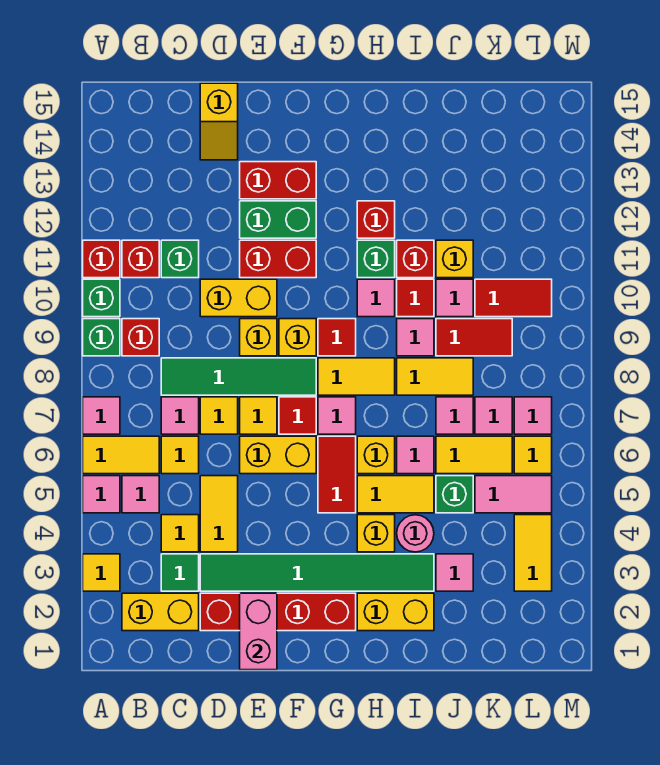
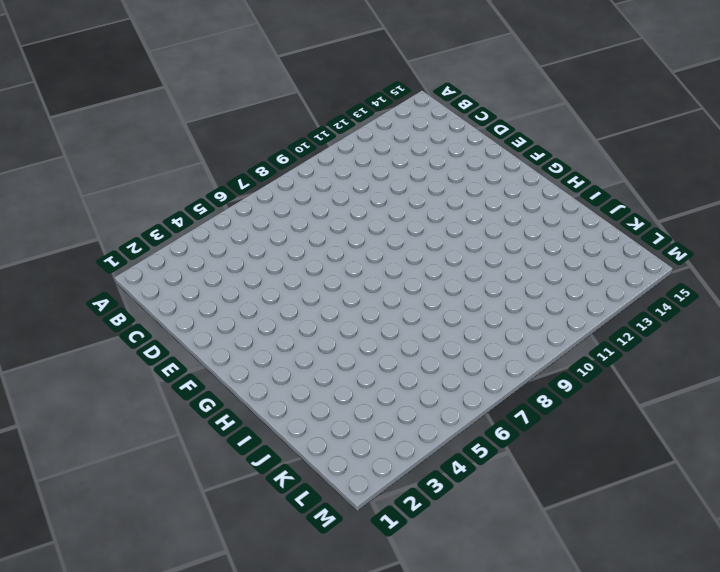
none -> yellow 1x1 tile [83,554,120,591]
none -> pink 1x1 tile [83,476,120,513]
none -> yellow 1x2 tile [83,436,159,474]
none -> pink 1x1 tile [83,397,120,434]

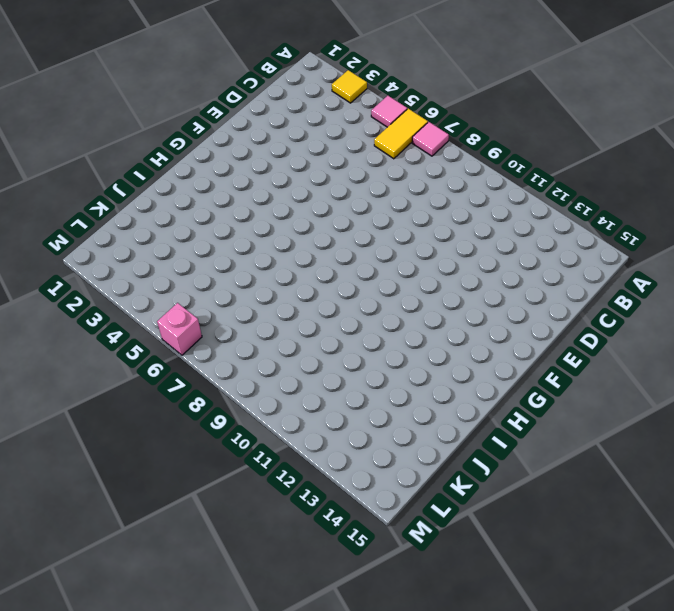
pink 1x1 brick [157,303,202,355] -> none
none -> green 1x1 brick [83,319,120,356]
none -> green 1x1 brick [83,279,120,317]
none -> red 1x1 brick [83,240,120,278]
none -> yellow 1x2 brick [122,593,199,631]

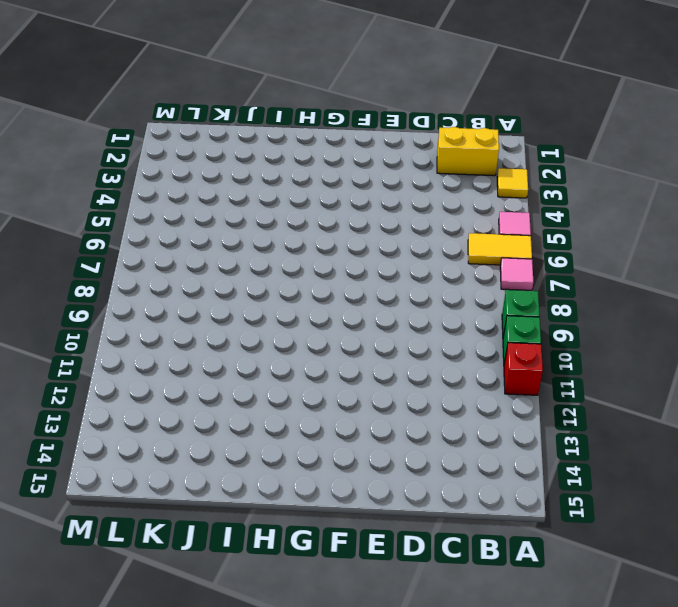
none -> pink 1x1 tile [122,476,159,513]
none -> red 1x1 brick [122,319,159,356]
none -> red 1x1 brick [122,240,159,278]
none -> green 1x1 tile [161,554,199,591]

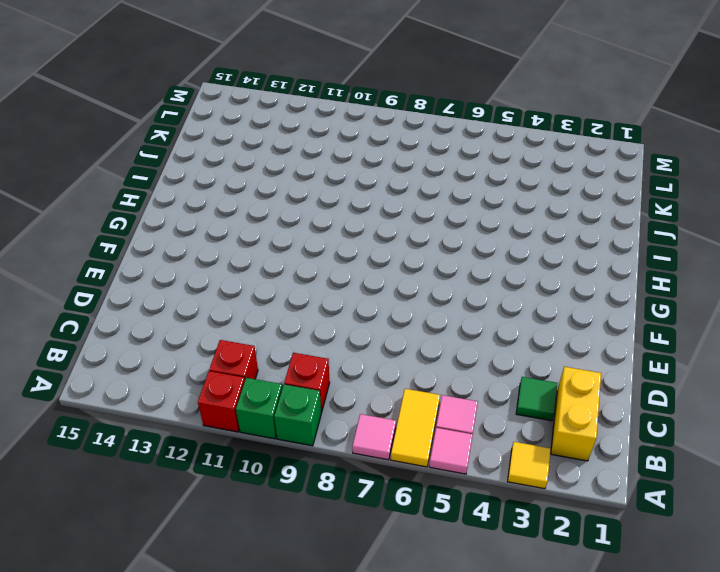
none -> yellow 1x1 tile [161,515,199,552]
none -> yellow 1x1 tile [161,436,199,474]
none -> pink 1x1 tile [161,397,199,434]
none -> green 1x4 tile [161,358,316,395]

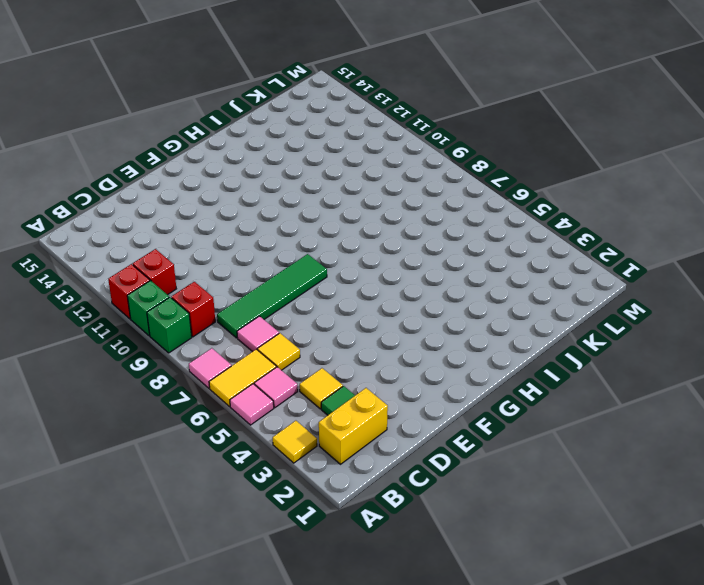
none -> green 1x1 brick [161,240,199,278]
none -> red 1x4 brick [200,593,356,631]
none -> green 1x6 tile [200,554,434,591]
none -> yellow 1x2 tile [200,476,238,552]

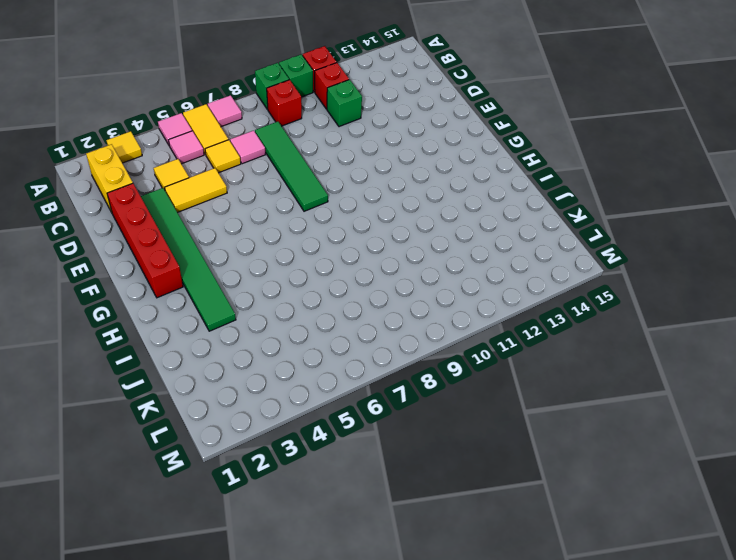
none -> green 1x1 tile [161,554,199,591]
none -> yellow 1x1 tile [200,397,238,434]
none -> yellow 1x2 brick [200,279,277,317]
none -> yellow 1x2 slope [200,83,238,160]

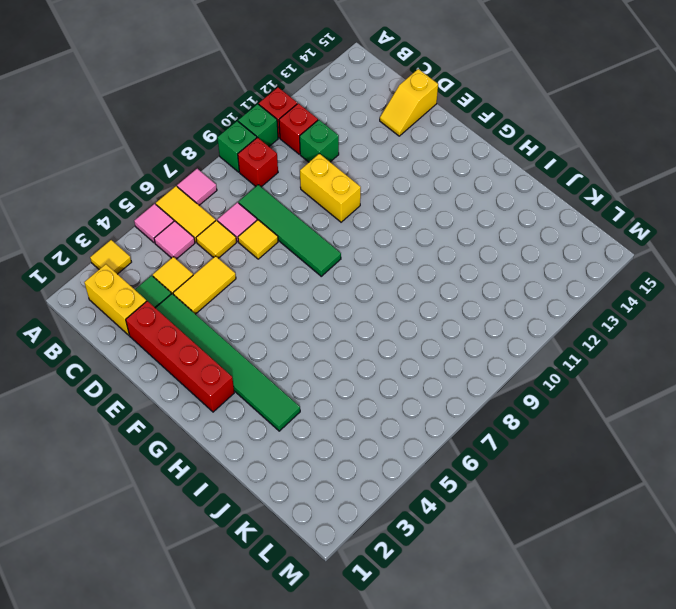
none -> yellow 1x2 brick [240,436,316,474]
none -> yellow 1x1 tile [240,397,277,434]
none -> yellow 1x1 brick [240,319,277,356]
none -> red 1x2 brick [240,240,316,278]

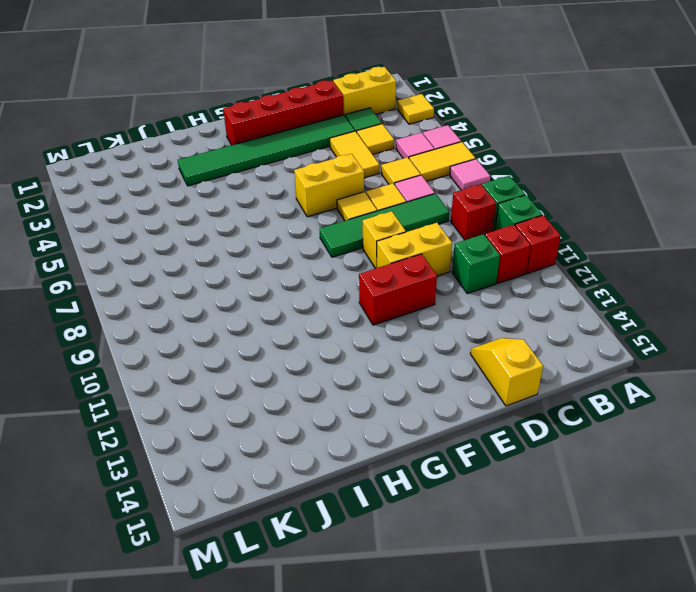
none -> green 1x2 brick [240,201,316,238]
none -> red 1x2 brick [240,162,316,199]
none -> red 1x1 tile [279,397,316,434]
none -> yellow 1x1 brick [279,319,316,356]

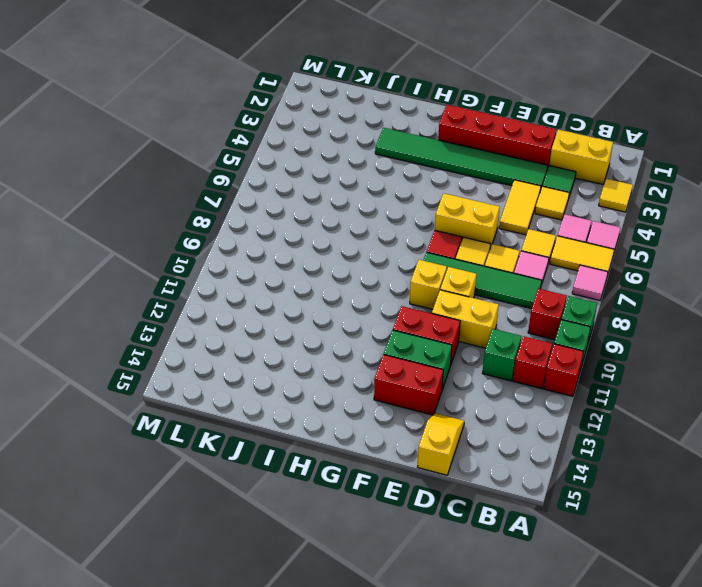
none -> red 1x2 tile [318,436,356,513]
none -> pink 1x1 tile [318,397,356,434]
none -> yellow 1x2 tile [318,358,395,395]
none -> red 1x1 tile [318,319,356,356]

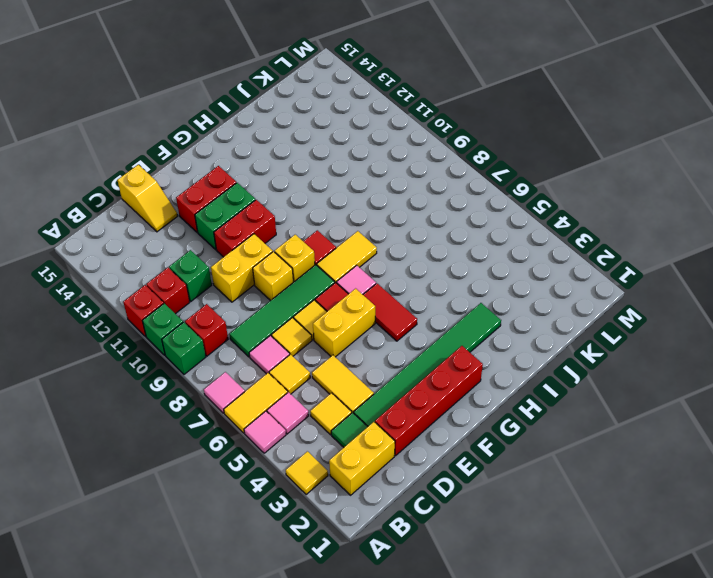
none -> yellow 1x2 brick [357,593,434,631]
none -> yellow 1x1 brick [357,515,395,552]
none -> yellow 1x2 tile [357,476,434,513]
none -> yellow 1x1 brick [357,436,395,474]

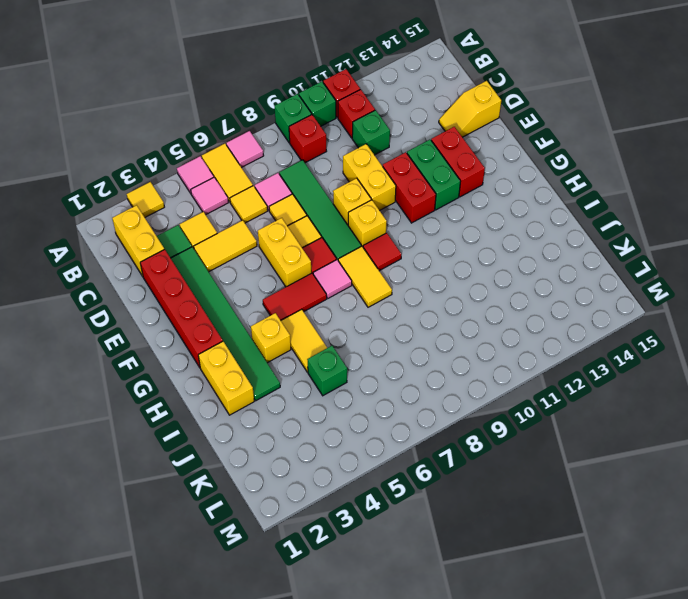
none -> yellow 1x1 brick [357,436,395,474]
none -> pink 1x1 tile [357,279,395,317]
none -> green 1x1 brick [357,240,395,278]
none -> red 1x1 brick [357,201,395,238]

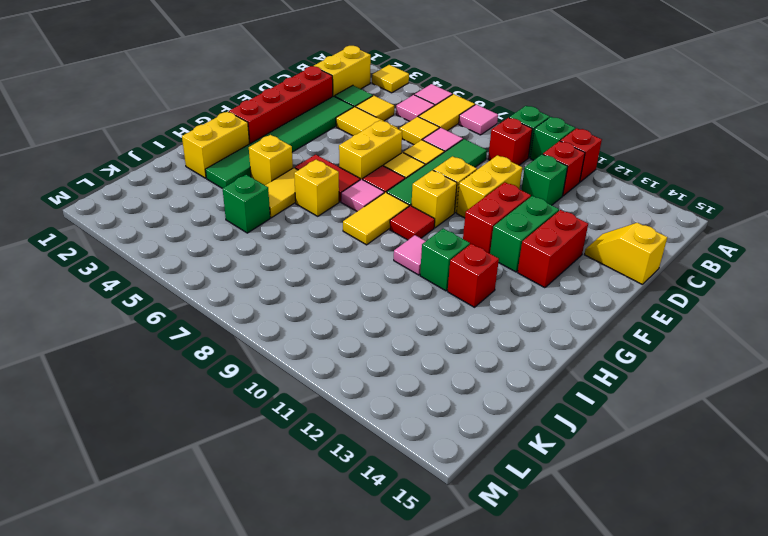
none -> pink 1x1 round brick [397,515,434,552]
none -> pink 1x1 tile [397,436,434,474]
none -> yellow 1x2 tile [397,358,473,395]
none -> pink 1x1 tile [397,319,434,356]

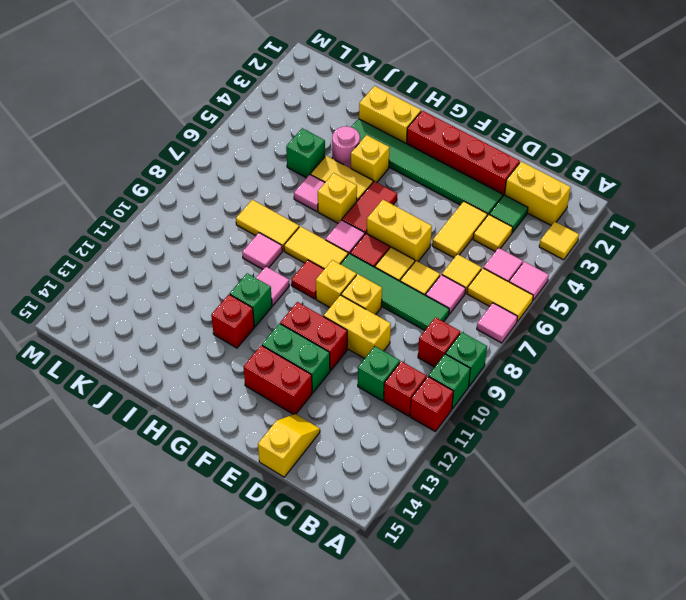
none -> red 1x1 tile [397,279,434,317]
none -> red 1x1 brick [397,240,434,278]
none -> pink 1x1 tile [436,554,473,591]
none -> yellow 1x2 tile [436,436,512,474]

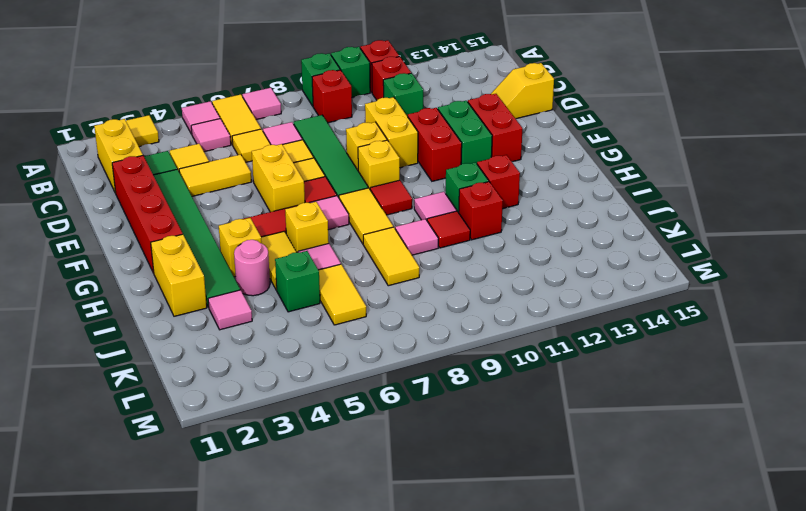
none -> pink 1x1 tile [436,397,473,434]
none -> red 1x2 tile [436,319,512,356]
none -> pink 1x1 tile [436,279,473,317]
none -> yellow 1x1 brick [436,240,473,278]

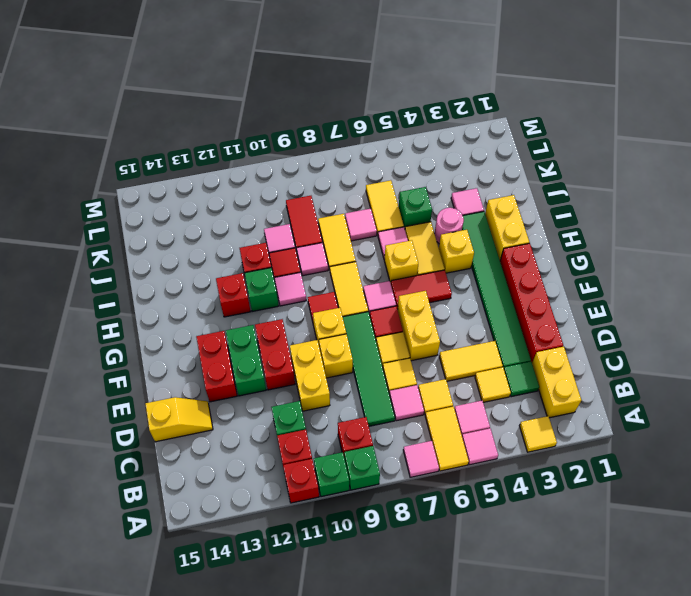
none -> yellow 1x1 brick [436,240,473,278]
none -> pink 1x2 tile [475,476,552,513]
none -> pink 1x1 tile [475,397,512,434]
none -> red 1x2 tile [475,279,552,317]

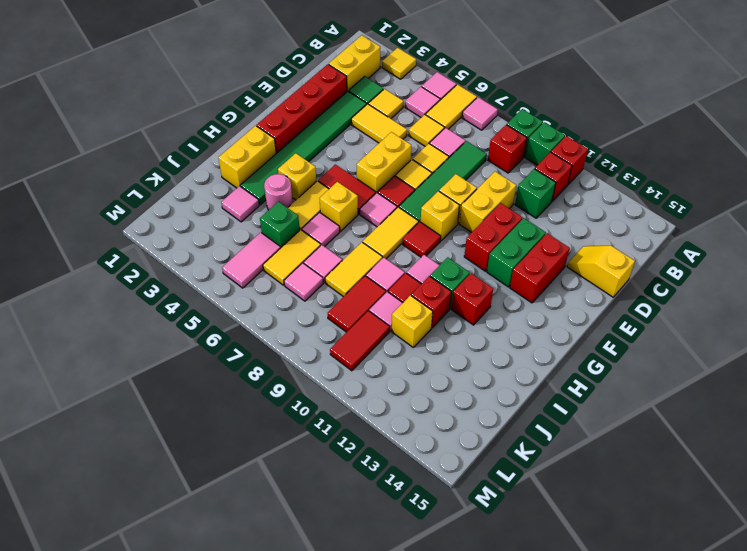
none -> yellow 1x2 tile [514,515,552,591]
none -> yellow 1x1 tile [514,436,552,474]
none -> pink 1x1 tile [514,397,552,434]
none -> pink 1x2 brick [240,593,277,670]

